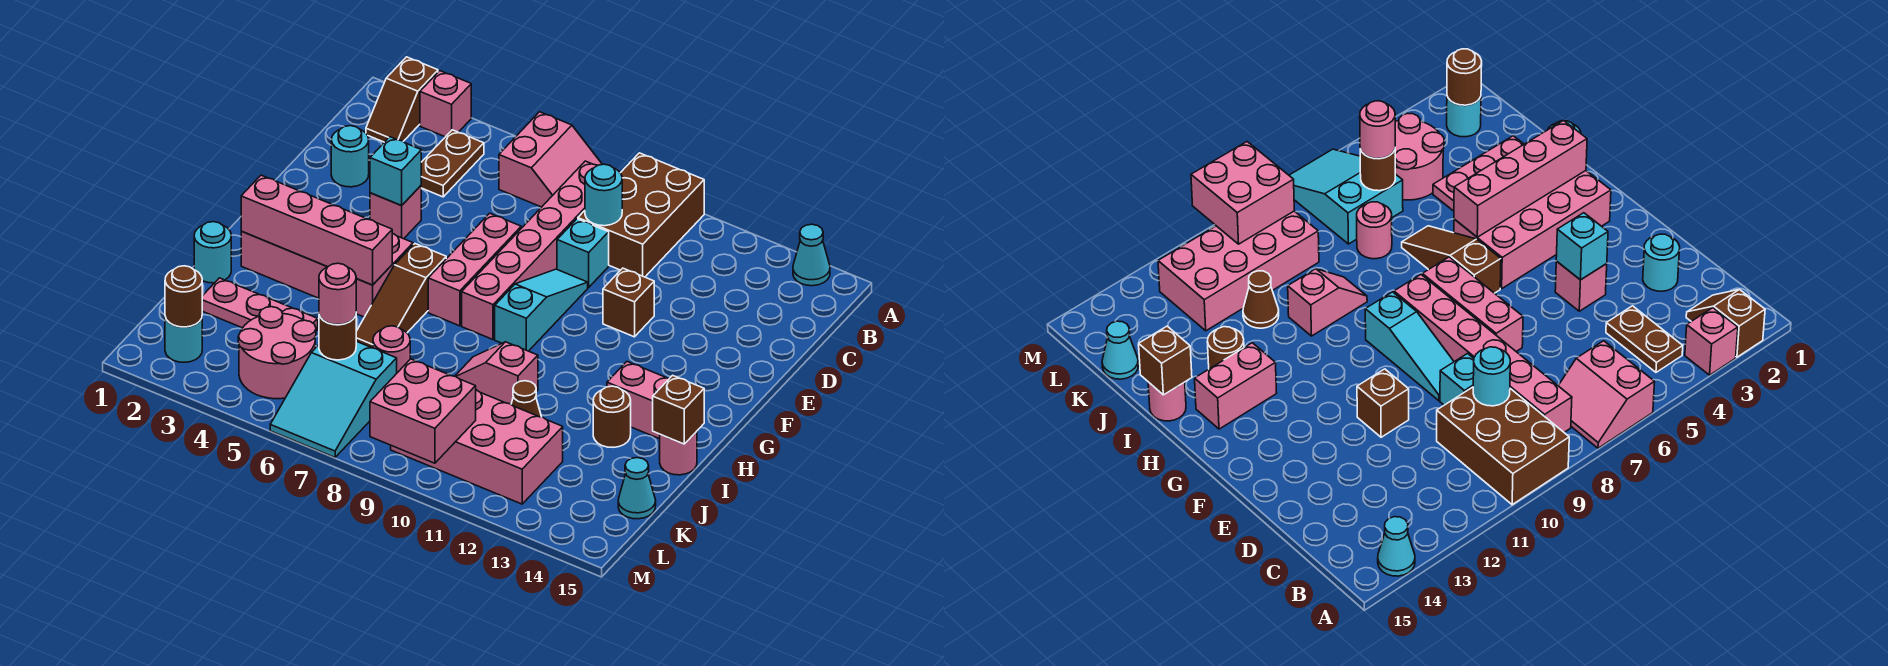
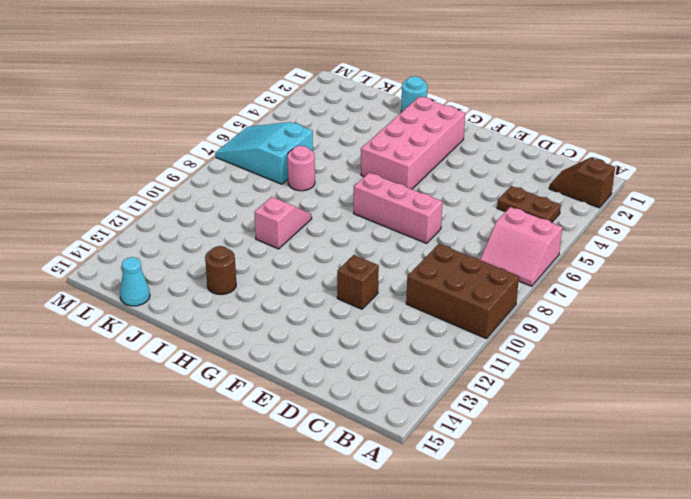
none -> pink 1x1 brick [420,71,471,137]
none -> cyan 1x1 cone [793,224,830,286]
none -> pink 1x6 brick [462,161,597,339]
none -> cyan 1x1 round brick [331,126,369,187]

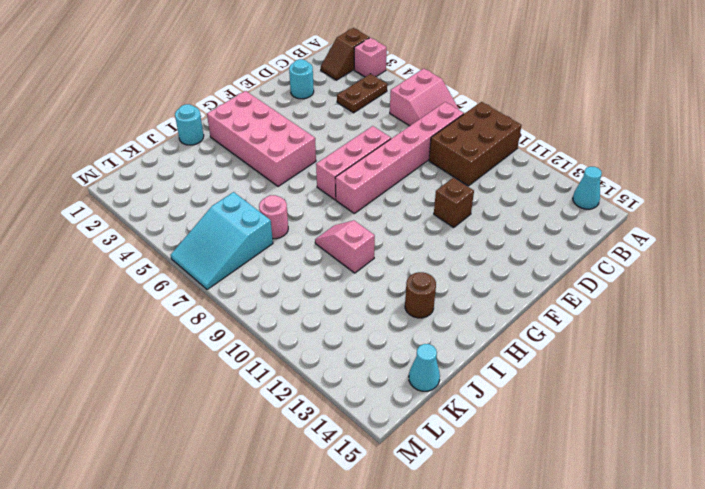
none -> cyan 1x1 brick [557,219,609,287]
none -> pink 1x1 brick [370,186,421,239]
none -> cyan 1x3 slope [495,269,588,351]
none -> brown 1x3 slope [356,244,446,348]

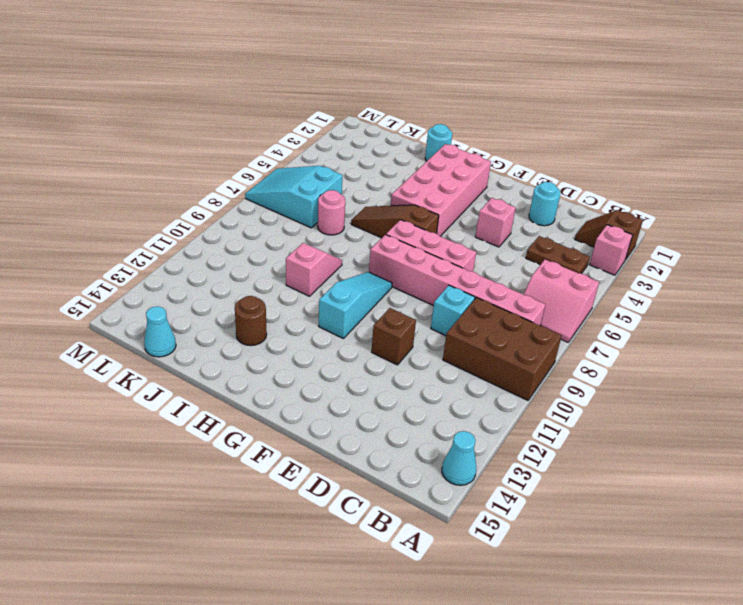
cyan 1x3 slope [319,272,392,338] -> cyan 1x3 slope turned to [495,269,588,351]
none -> pink 1x2 brick [607,362,669,439]
none -> pink 1x1 round brick [660,431,697,475]
none -> pink 1x3 plate [202,278,318,331]
none -> brown 1x1 cone [511,381,541,417]

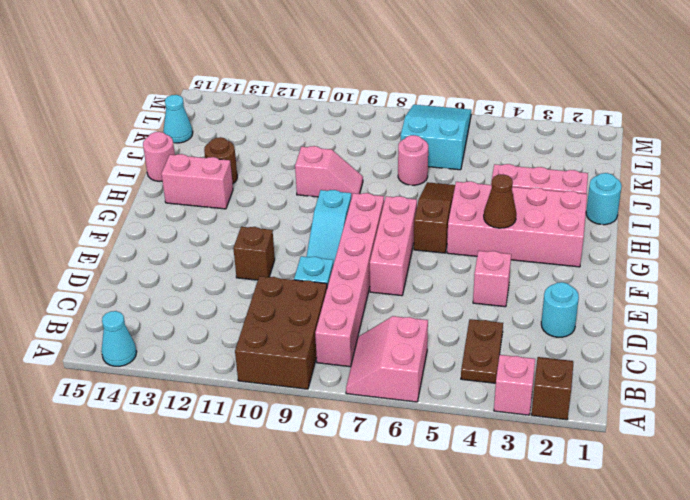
brown 1x1 cone [484,174,516,228] -> brown 1x1 cone moved to [511,381,541,417]
none -> pink 2x2 round brick [238,307,316,399]
none -> pink 2x4 brick [391,390,563,504]
none -> cyan 1x1 round brick [165,317,202,362]
none -> cyan 1x1 round brick [585,164,622,226]

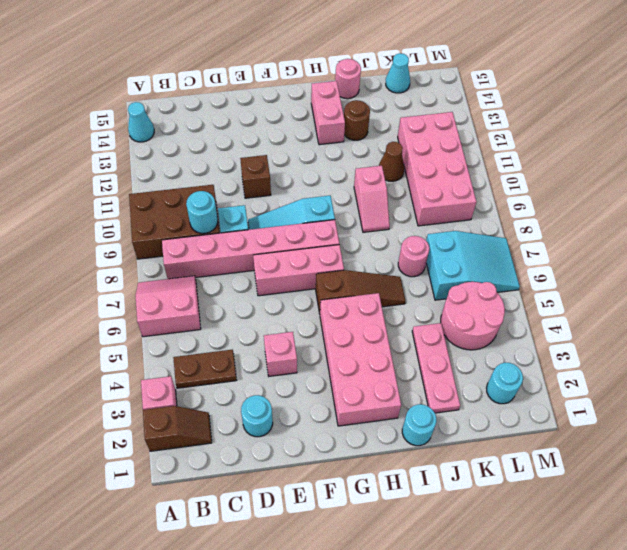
none -> cyan 1x1 brick [370,137,421,205]
none -> pink 1x4 brick [241,175,392,285]
none -> brown 1x1 brick [653,375,704,444]
none -> brown 1x1 round brick [319,315,356,360]

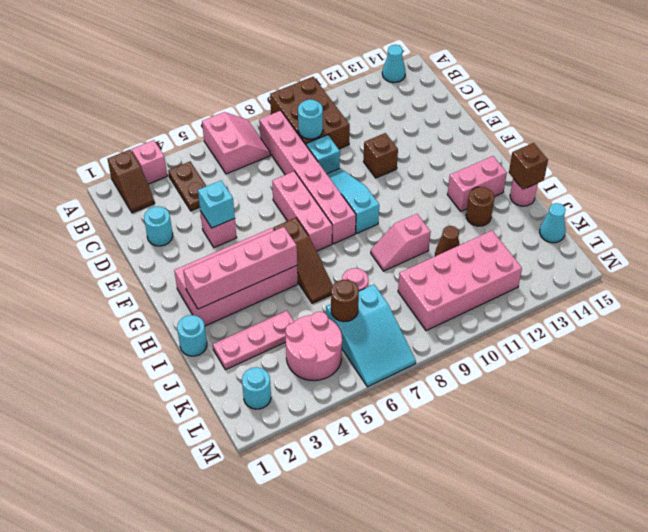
none -> brown 1x1 round brick [165,266,202,327]
none -> pink 2x2 brick [370,359,476,463]
none -> pink 1x1 round brick [319,263,356,325]

